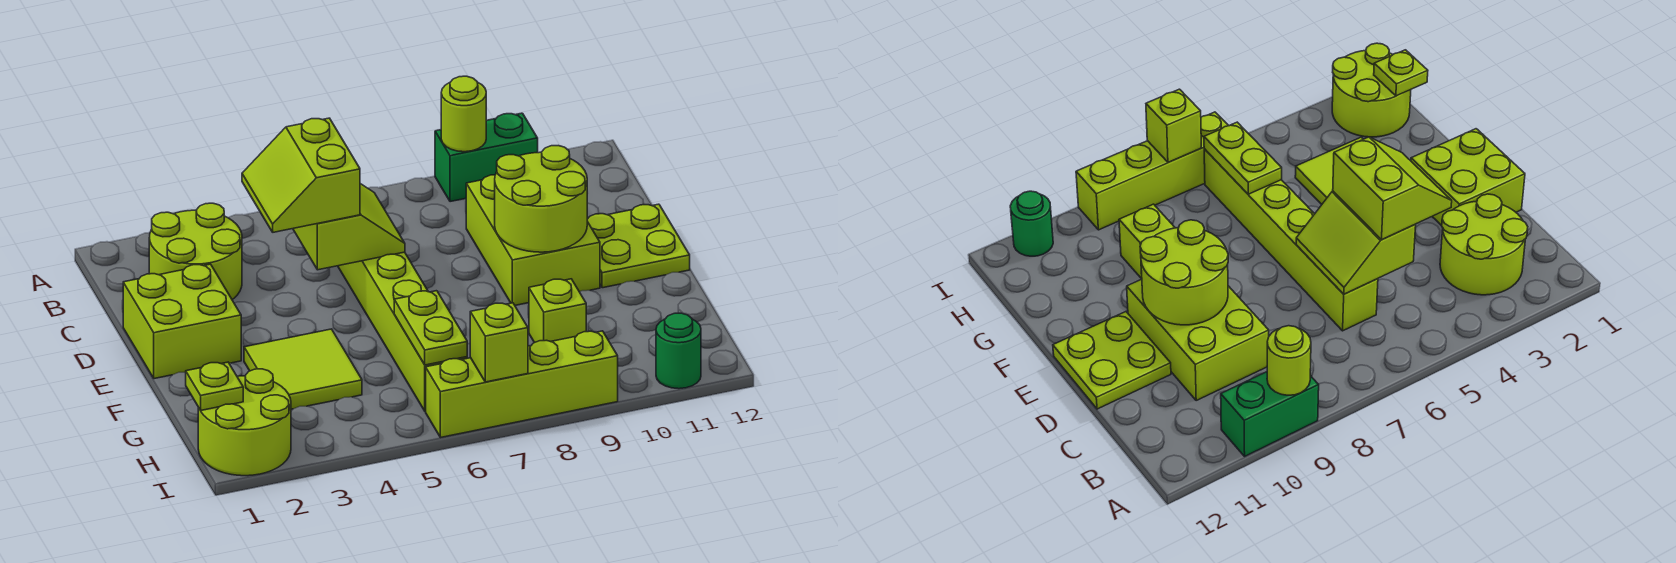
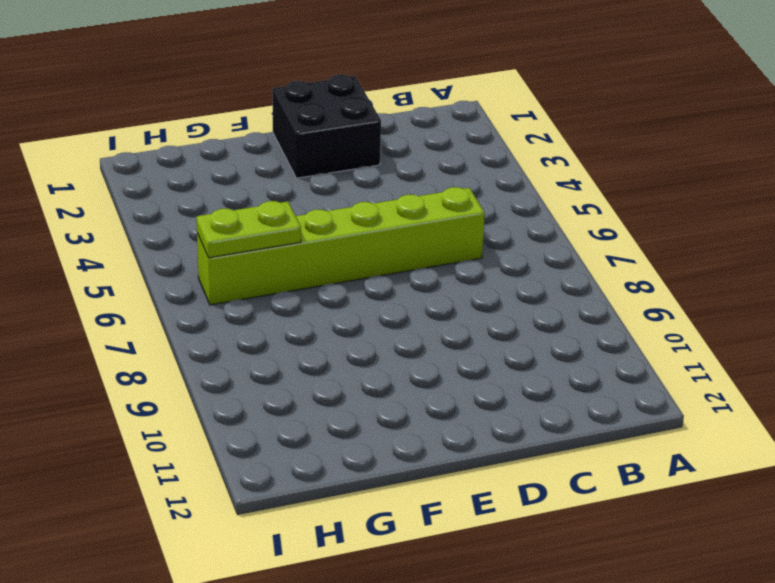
black 2x2 brick [272,75,381,178] -> lime 2x2 brick [123,264,241,379]
none -> green 1x2 brick [435,113,538,202]
none -> lime 2x2 round brick [149,203,242,299]
none -> lime 2x3 brick [466,175,600,305]

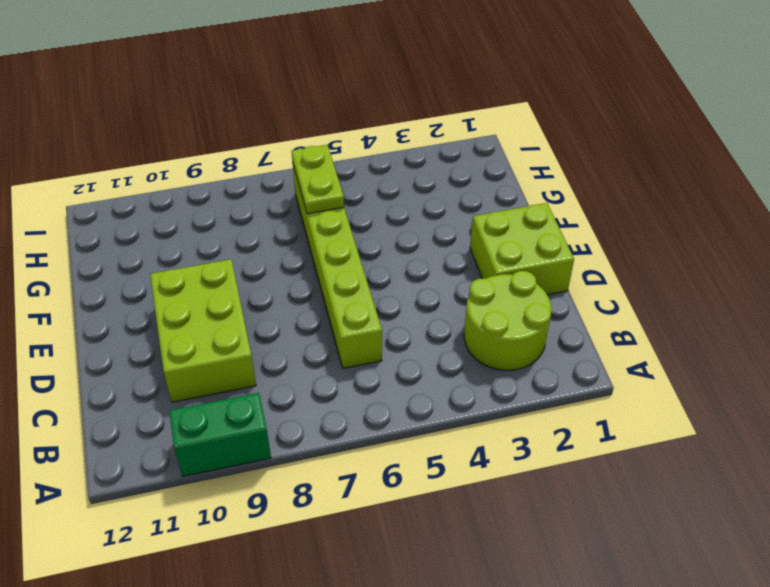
none -> lime 2x2 plate [587,204,690,288]
none -> lime 2x2 tile [244,329,362,409]
none -> lime 1x1 brick [529,279,586,343]

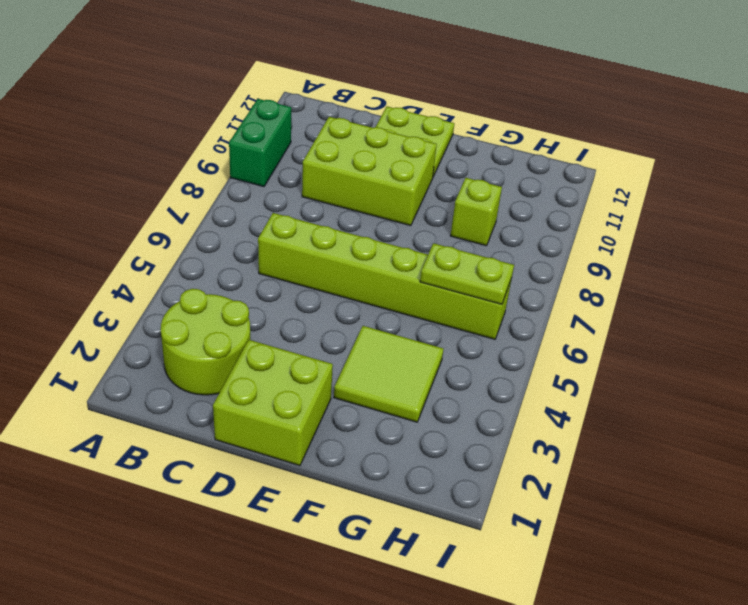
none -> lime 2x2 round brick [198,369,291,476]
none -> lime 1x4 brick [426,331,618,438]
none -> green 1x1 round brick [656,313,701,389]

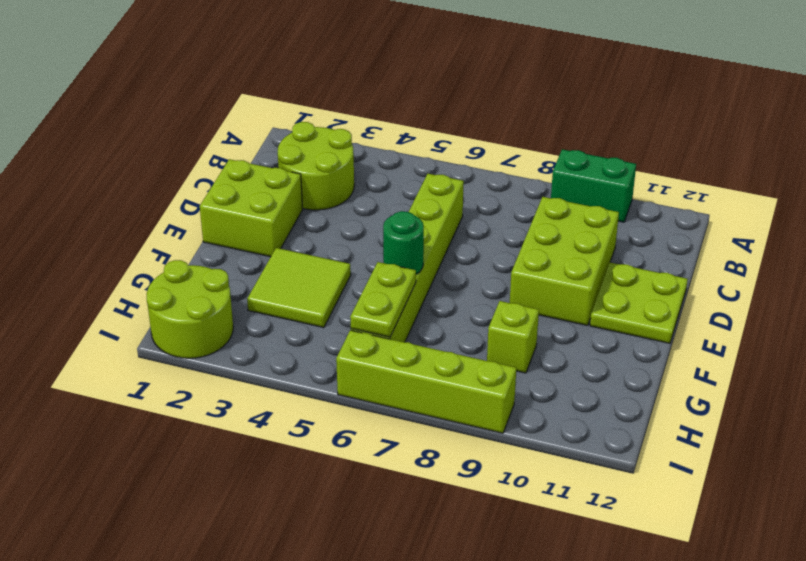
green 1x1 round brick [383,211,424,274] -> green 1x1 round brick moved to [656,313,701,389]
none -> lime 1x1 round brick [441,76,486,152]
none -> lime 2x2 slope [293,184,405,270]
none -> lime 2x2 round brick [495,146,587,252]

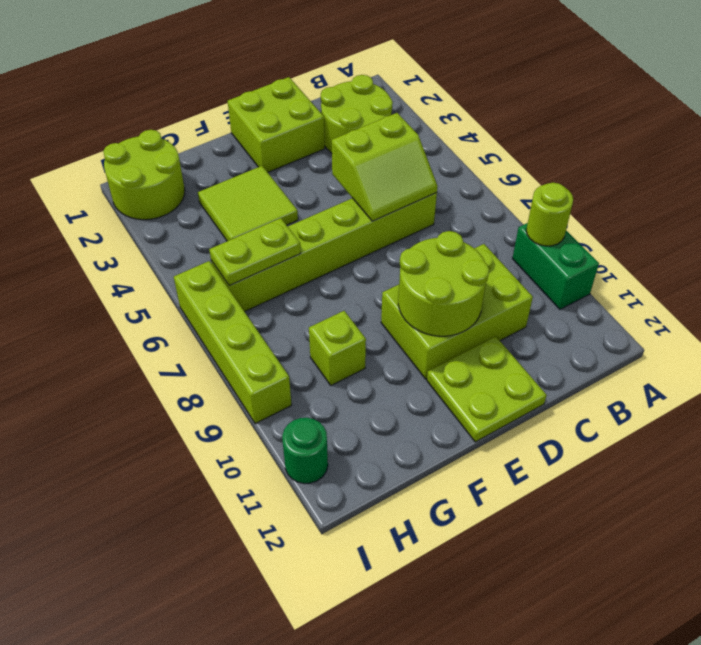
none -> lime 1x1 plate [186,362,243,410]
none -> lime 1x1 brick [470,303,528,382]
none -> lime 2x2 slope [242,118,360,232]

